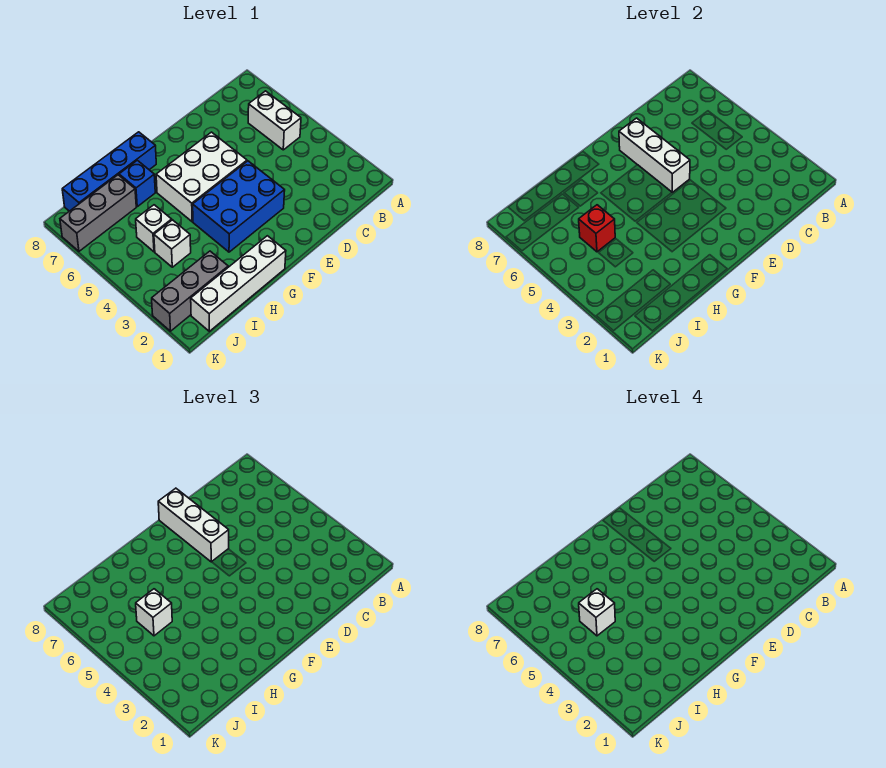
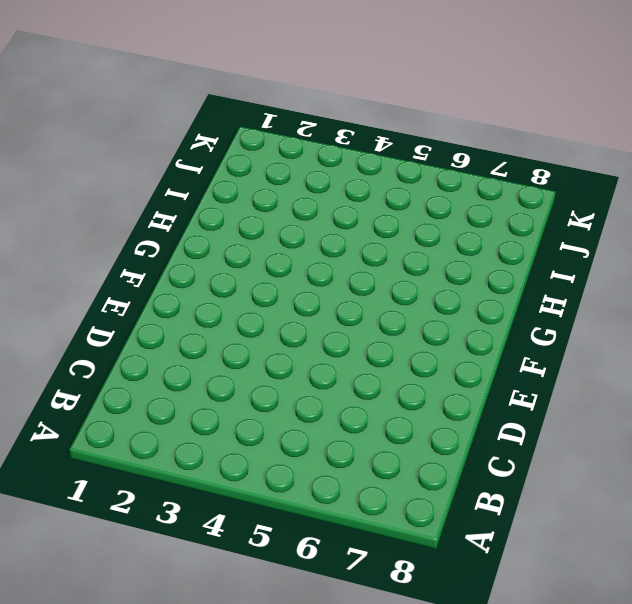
none -> white 1x2 brick [248,91,301,150]
none -> blue 2x3 brick [193,161,285,252]
none -> white 2x3 brick [156,132,247,222]

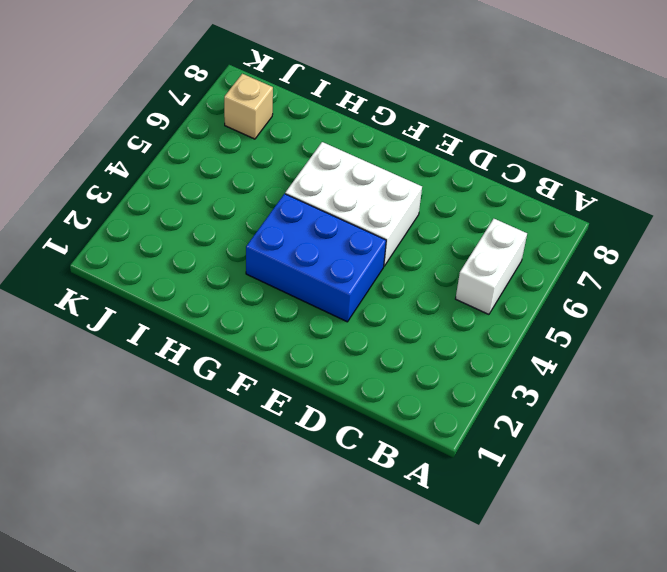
tan 1x1 brick [224,74,273,139] -> grey 1x3 brick [60,175,136,251]
none -> white 1x4 brick [191,236,286,331]
none -> blue 1x4 brick [62,132,156,211]
none -> blue 1x1 brick [119,160,155,207]

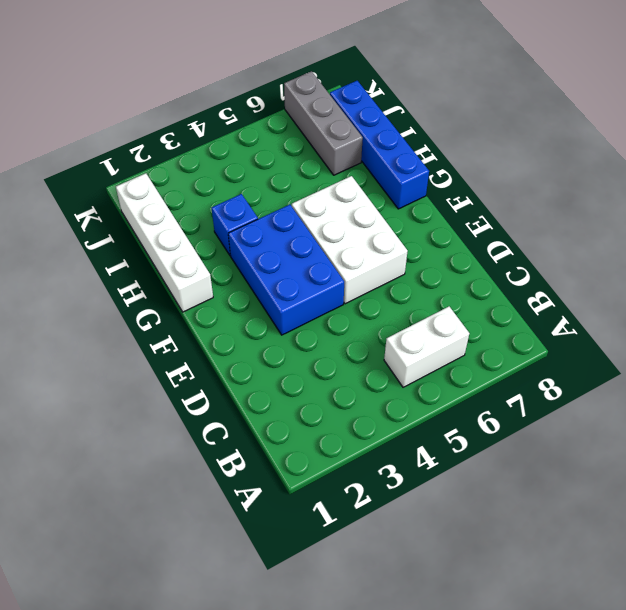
blue 1x1 brick [212,194,258,256] -> blue 1x1 brick moved to [119,160,155,207]
none -> grey 1x3 brick [152,251,228,331]
none -> white 1x1 brick [154,220,191,267]
none -> white 1x1 brick [136,205,172,252]

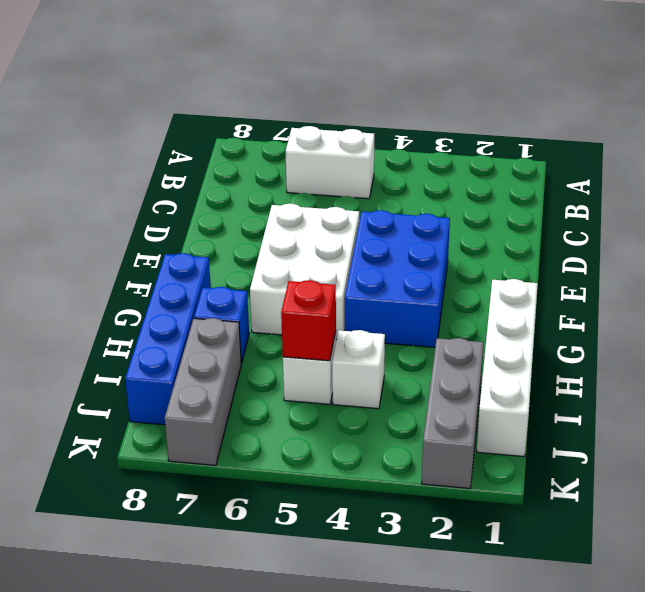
none -> white 1x3 brick [619,118,690,192]
none -> white 1x3 brick [158,488,229,562]
none -> white 1x1 brick [136,589,172,636]

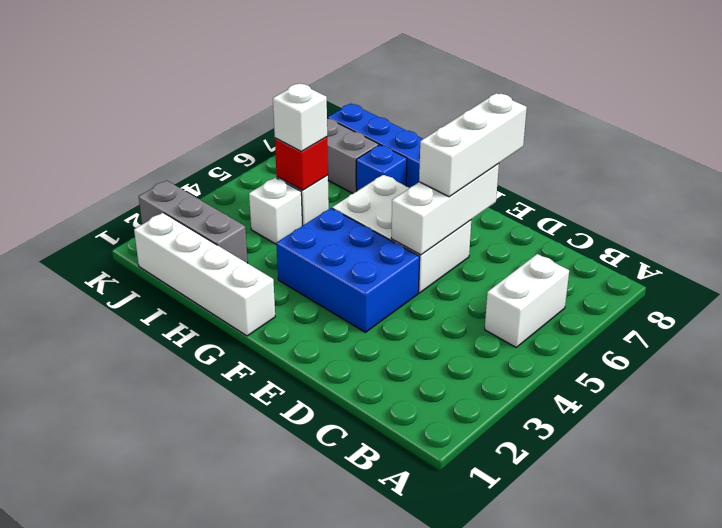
none -> white 1x1 brick [579,589,615,636]

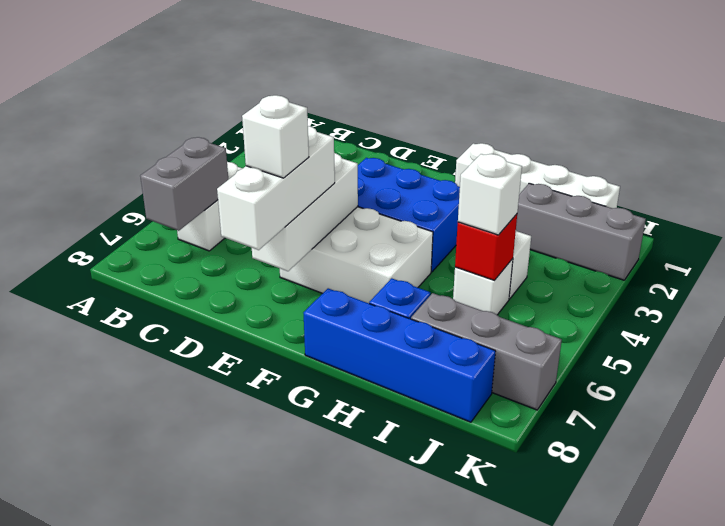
grey 1x2 brick [140,137,228,231] -> none
white 1x1 brick [242,95,309,178] -> white 1x1 brick moved to [579,589,615,636]

